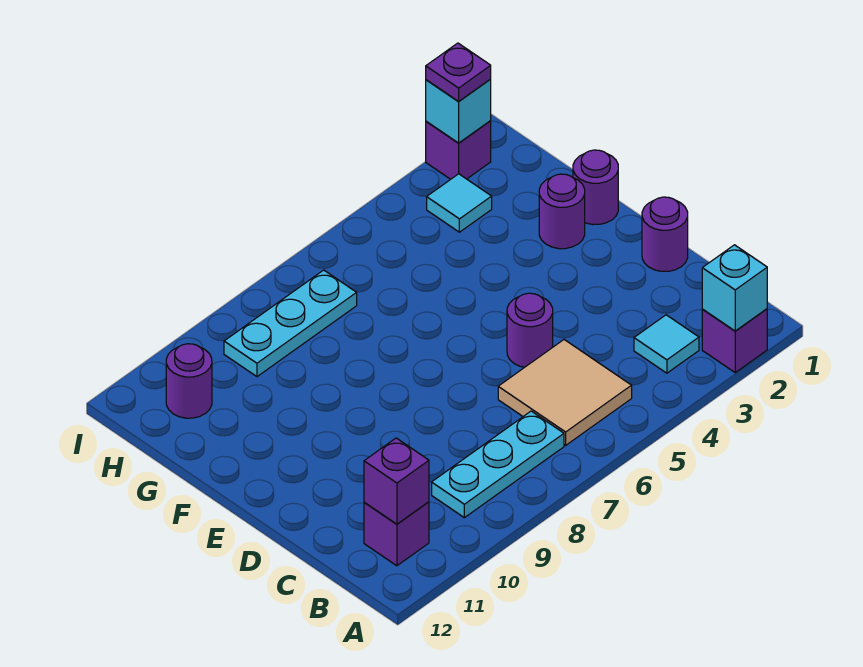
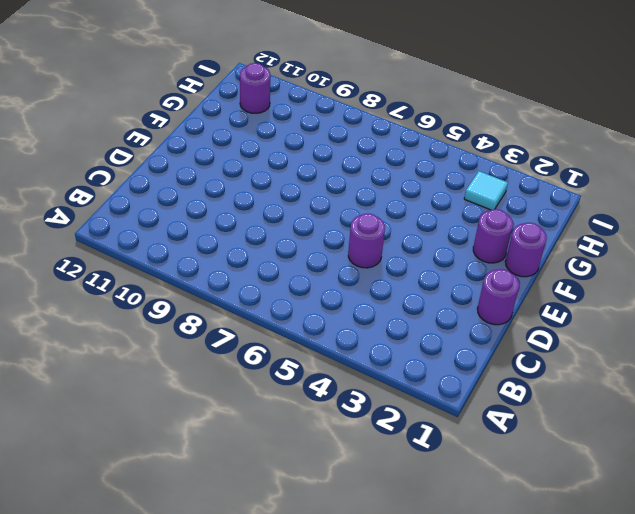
none -> purple 1x1 brick [702,309,767,372]
none -> cyan 1x1 tile [634,315,699,373]
none -> tan 2x2 tile [498,340,632,445]

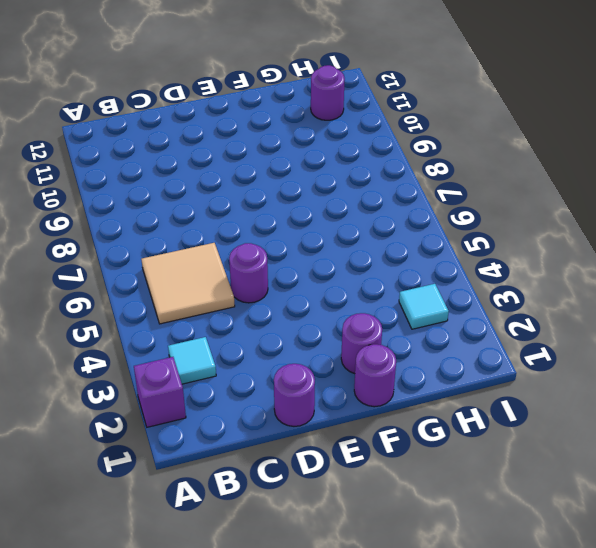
none -> cyan 1x3 plate [432,411,564,518]
none -> purple 1x1 brick [364,502,429,566]
none -> cyan 1x3 plate [224,270,357,377]

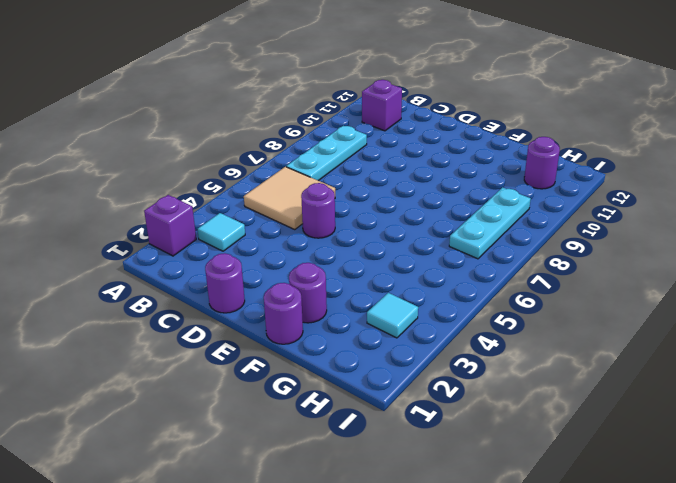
none -> purple 1x1 brick [426,121,491,179]
none -> cyan 1x1 brick [702,245,767,331]
none -> purple 1x1 brick [364,438,429,524]

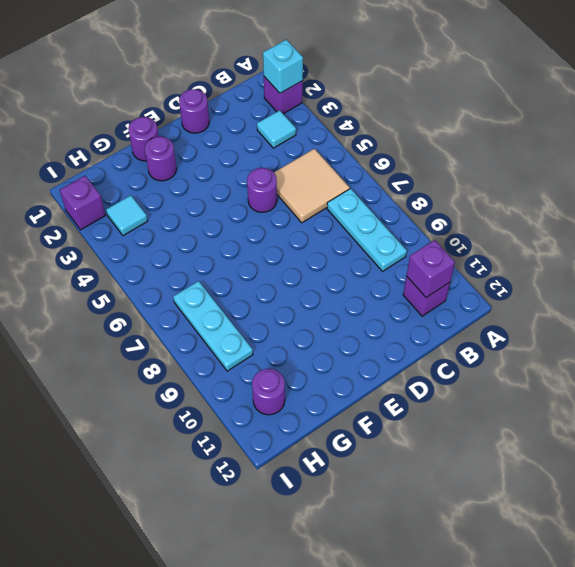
none -> cyan 1x1 brick [426,79,491,143]
none -> purple 1x1 plate [426,43,491,102]

